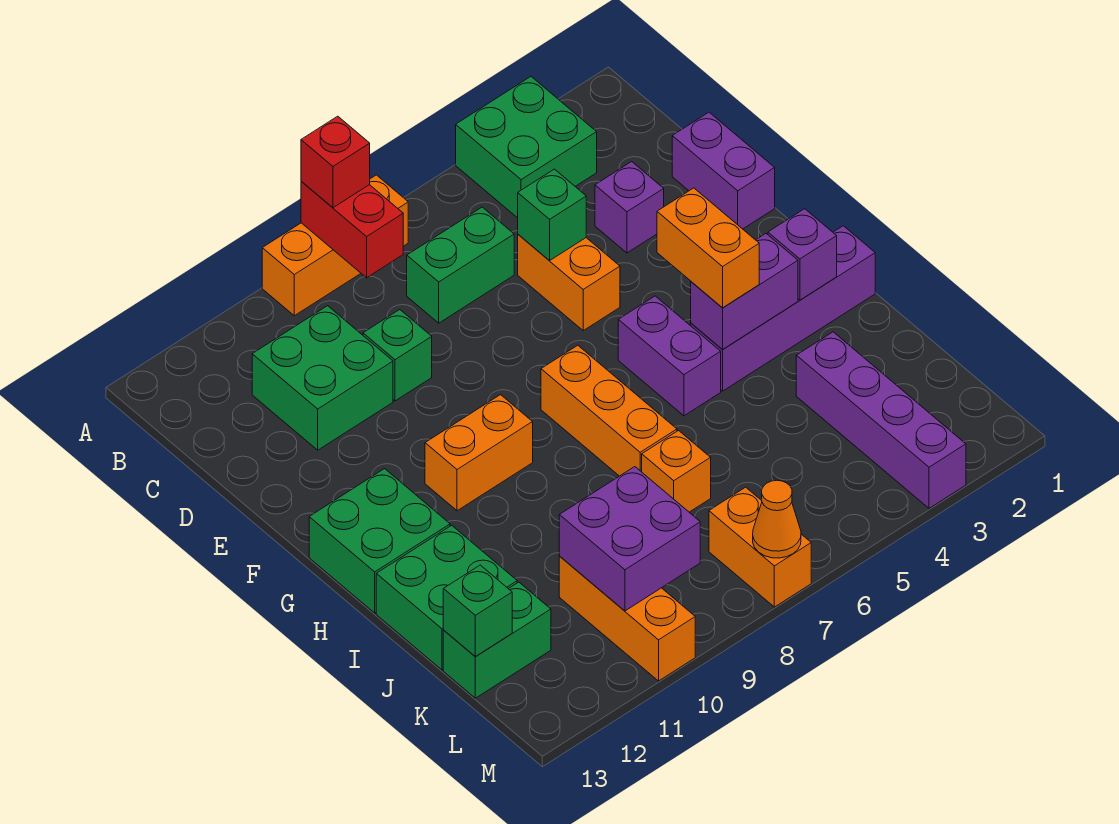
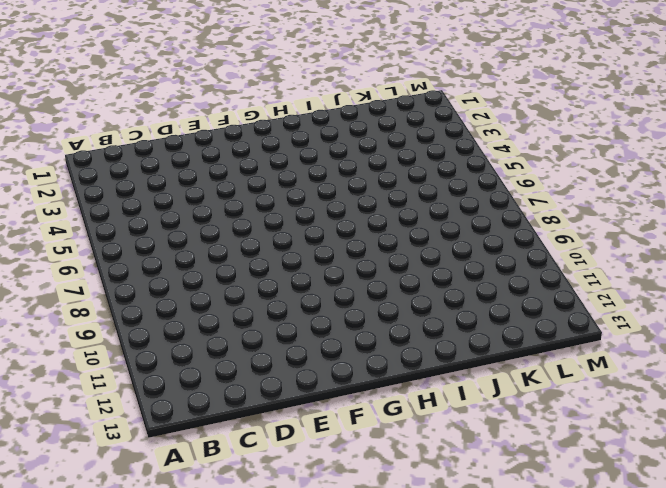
none -> green 2x2 brick [456,77,597,218]
none -> orange 1x3 brick [262,175,408,316]
none -> green 1x2 brick [407,207,514,323]

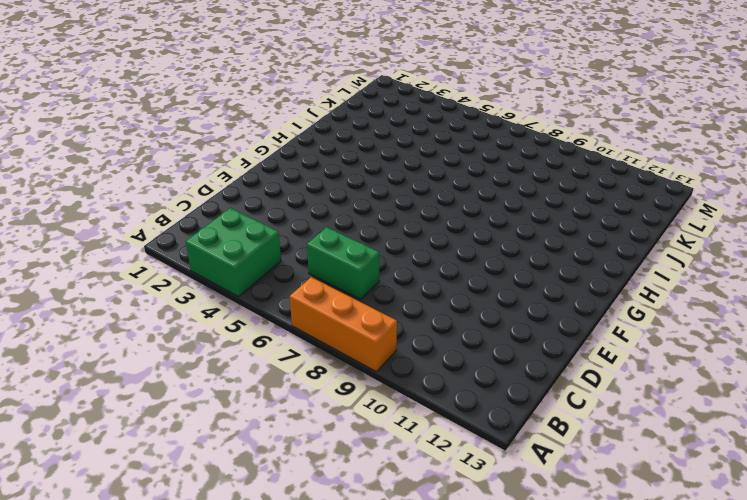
none -> green 2x2 brick [252,306,393,450]
none -> purple 1x2 brick [672,112,775,229]
none -> purple 1x1 brick [595,162,664,253]

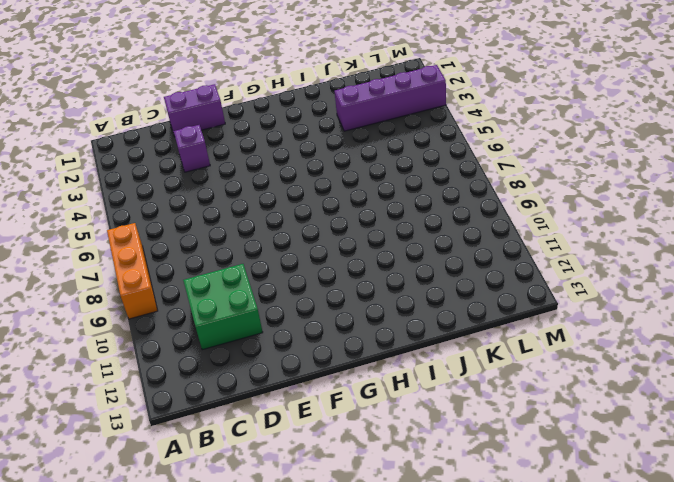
none -> green 2x2 brick [456,77,597,218]
none -> green 1x2 brick [407,207,514,323]
none -> orange 1x2 brick [518,234,620,331]

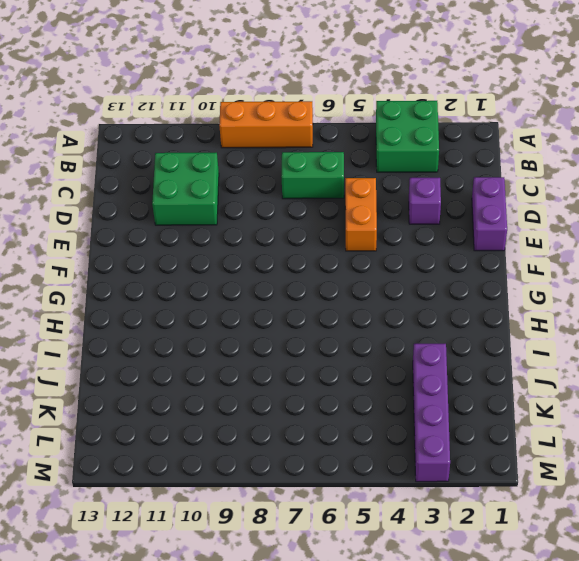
none -> green 1x1 brick [363,310,432,401]
none -> purple 1x2 brick [618,296,721,416]
none -> orange 1x3 brick [541,345,677,476]

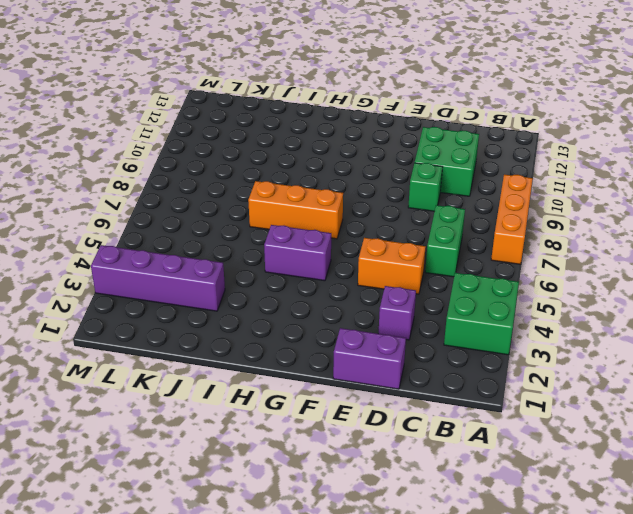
none -> orange 1x2 brick [425,395,533,511]
none -> green 2x2 brick [309,469,450,613]
none -> purple 1x4 brick [691,226,875,391]

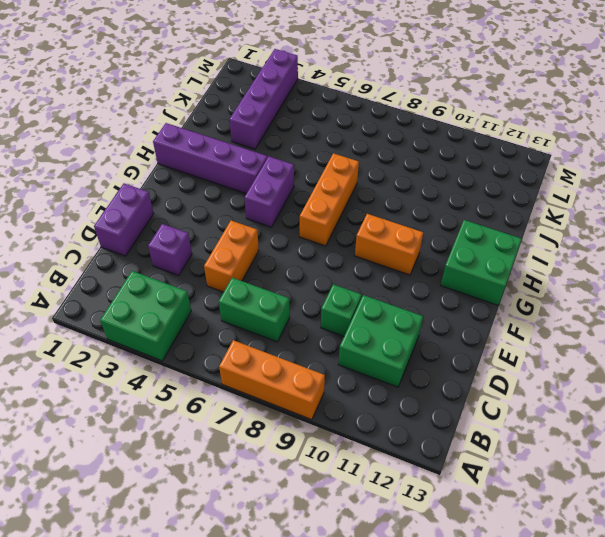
none -> green 2x2 brick [376,525,517,670]
none -> orange 1x1 brick [642,431,711,512]
none -> orange 1x3 brick [559,556,695,681]

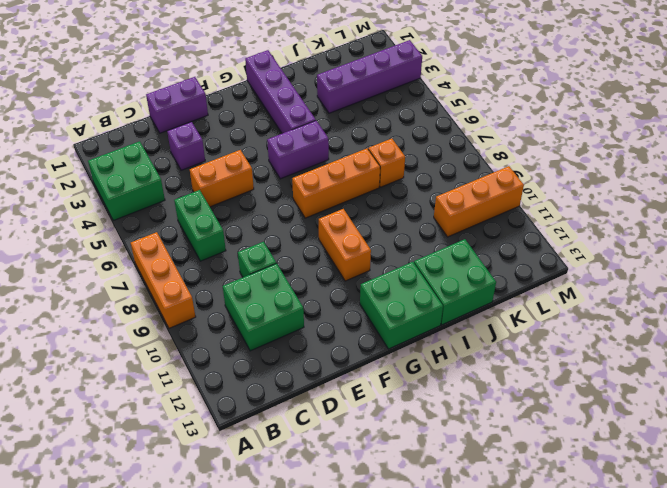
none -> green 1x2 brick [443,582,551,698]
none -> orange 1x2 brick [709,487,811,607]
none -> red 1x2 brick [301,182,403,278]

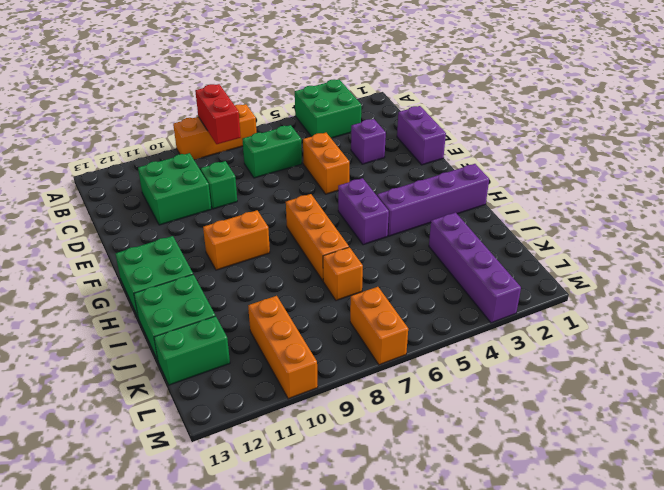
none -> green 1x1 brick [518,169,586,261]
none -> purple 1x1 brick [768,209,837,300]
none -> purple 1x2 brick [691,234,798,350]

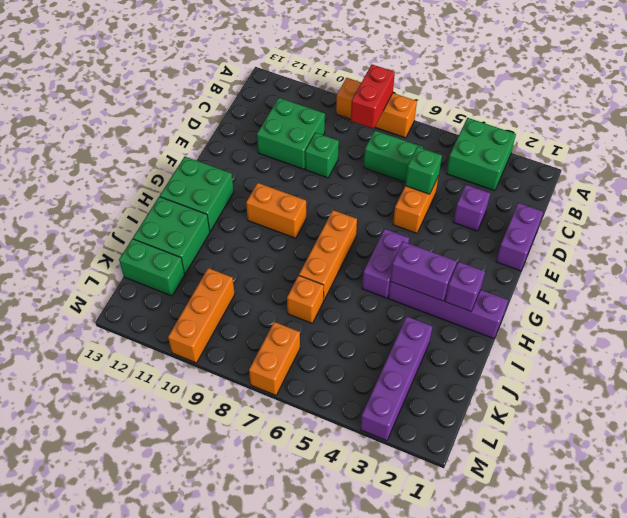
none -> purple 2x2 brick [559,467,700,611]
none -> green 1x1 brick [443,565,512,656]
none -> orange 1x1 cone [753,480,801,558]

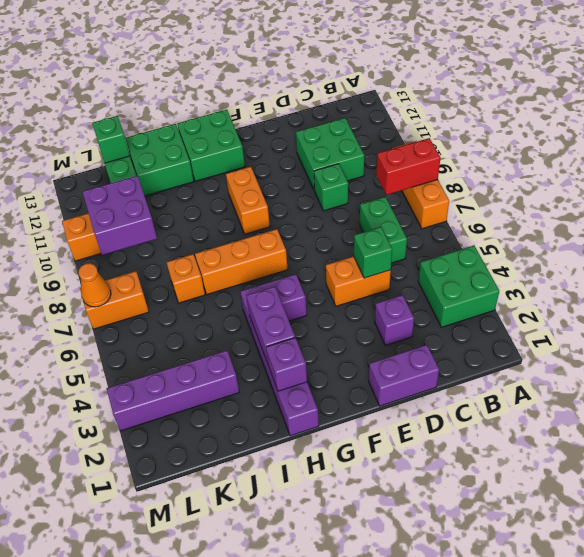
none -> red 1x1 brick [301,116,370,208]
none -> orange 1x2 brick [657,188,759,308]

